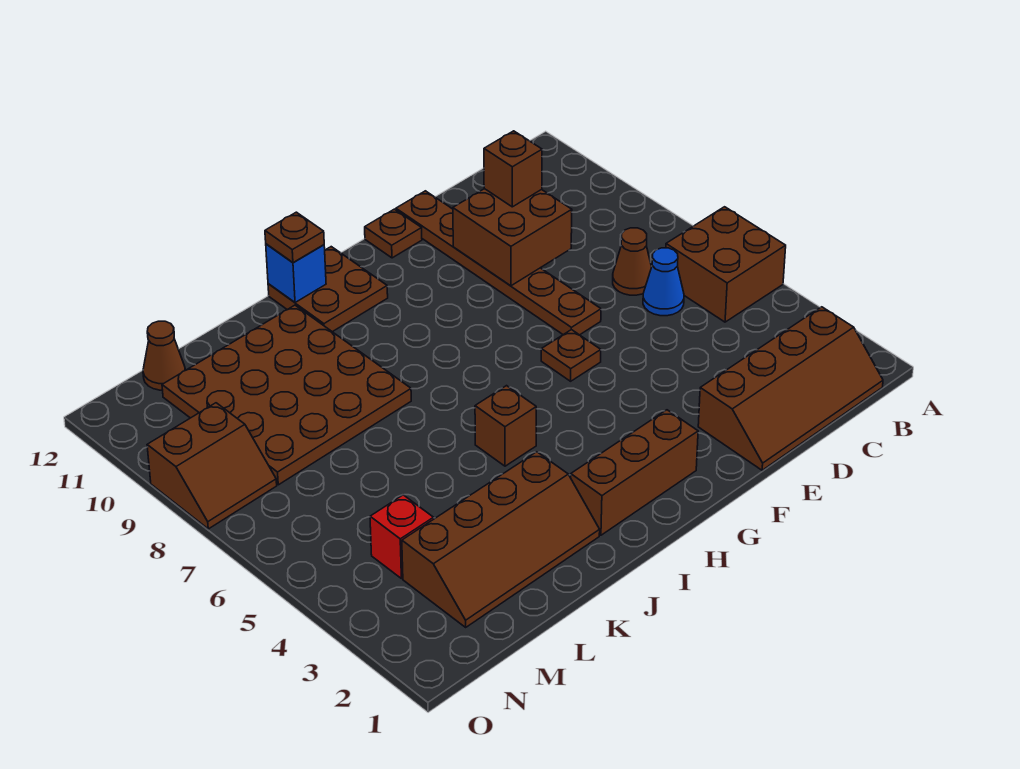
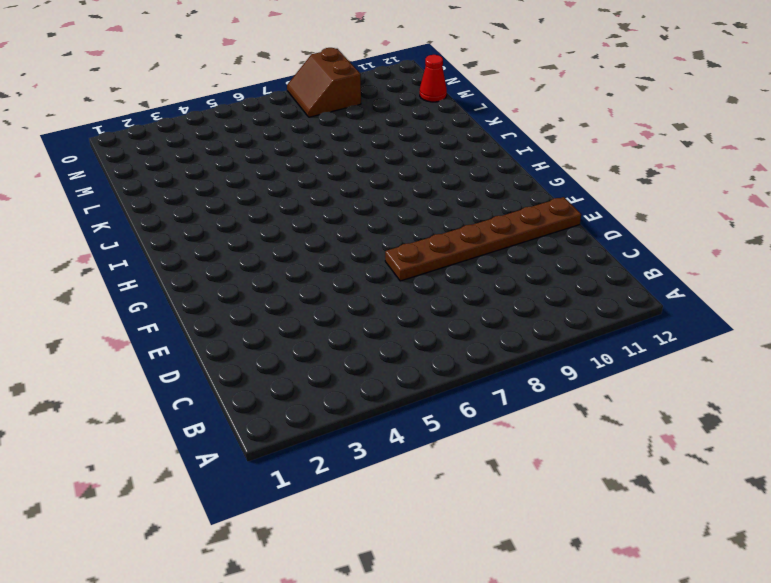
red 1x1 cone [420,55,447,102] -> brown 1x1 cone [143,321,185,390]
none -> brown 2x2 brick [666,207,786,322]
none -> brown 2x4 slope [698,307,883,470]
none -> blue 1x1 cone [643,248,684,316]

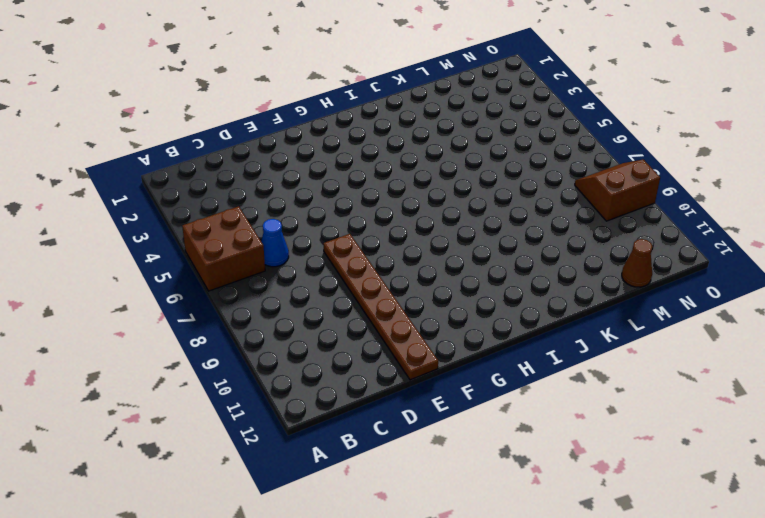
none -> brown 2x4 slope [698,307,883,470]
none -> brown 1x1 cone [613,228,652,295]
none -> brown 1x1 plate [541,330,601,381]

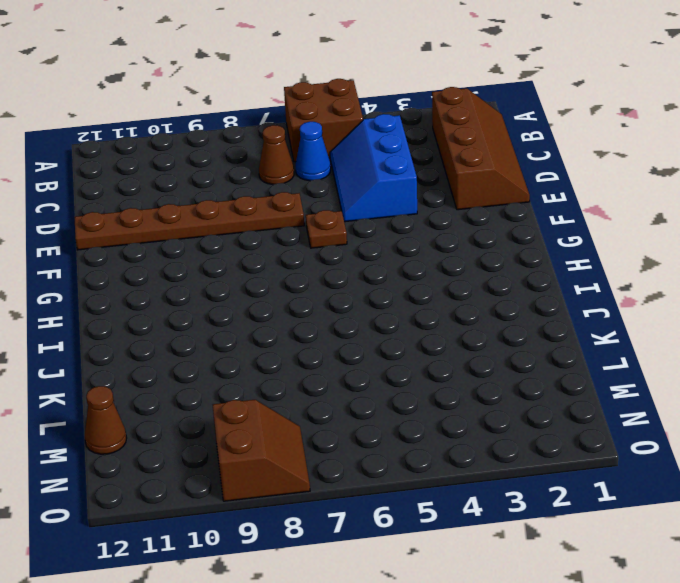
blue 2x3 slope [330,114,417,222] -> none
none -> brown 1x1 plate [365,209,422,258]
none -> brown 1x3 brick [571,410,698,535]
none -> brown 2x2 plate [268,247,388,332]

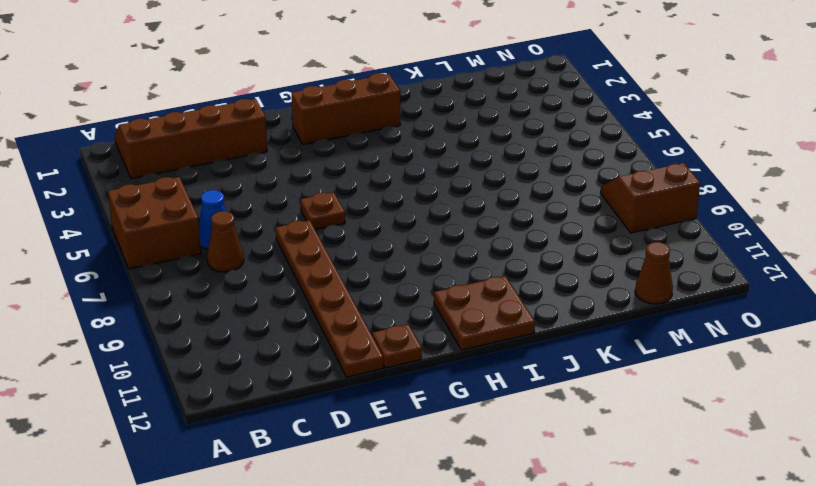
none -> brown 1x1 brick [475,386,536,466]
none -> brown 2x4 slope [402,452,600,627]
none -> brown 4x4 plate [162,305,411,485]

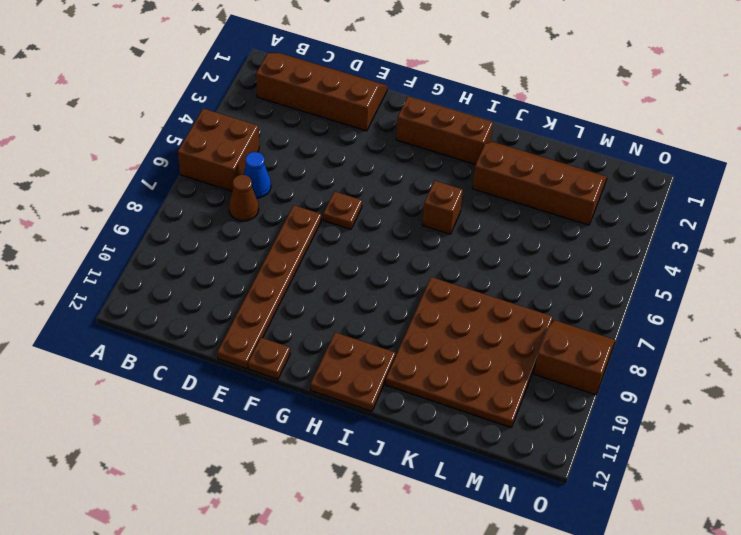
none -> red 1x1 brick [370,495,434,579]
none -> brown 1x1 cone [143,321,185,390]
none -> brown 2x2 brick [453,189,572,286]

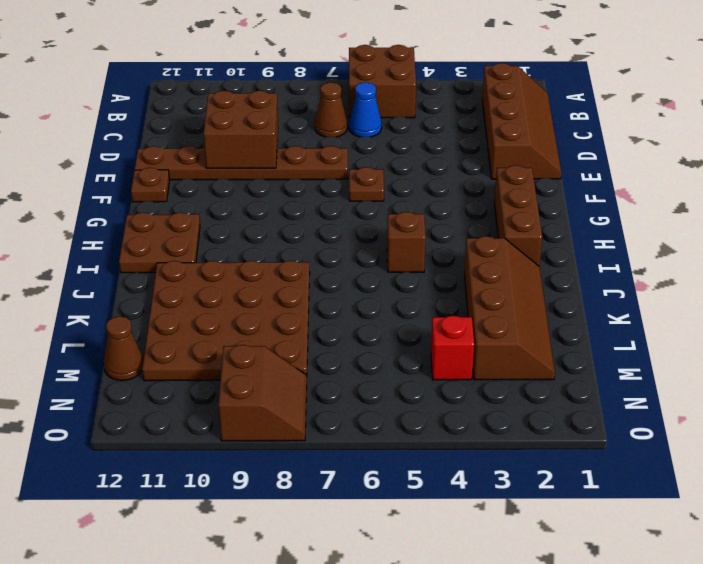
none -> blue 1x1 brick [266,244,326,303]
none -> brown 1x1 brick [484,131,542,207]
none -> brown 1x1 plate [265,212,324,263]

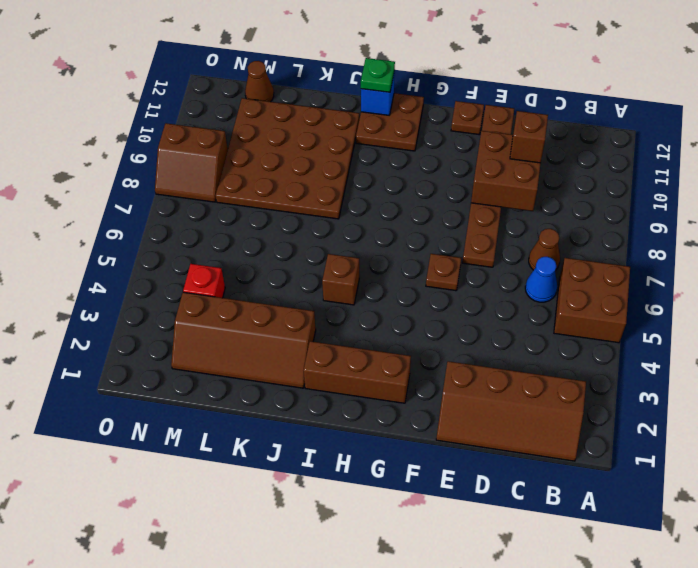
green 1x1 plate [361,58,395,92] -> brown 1x1 plate [265,212,324,263]

